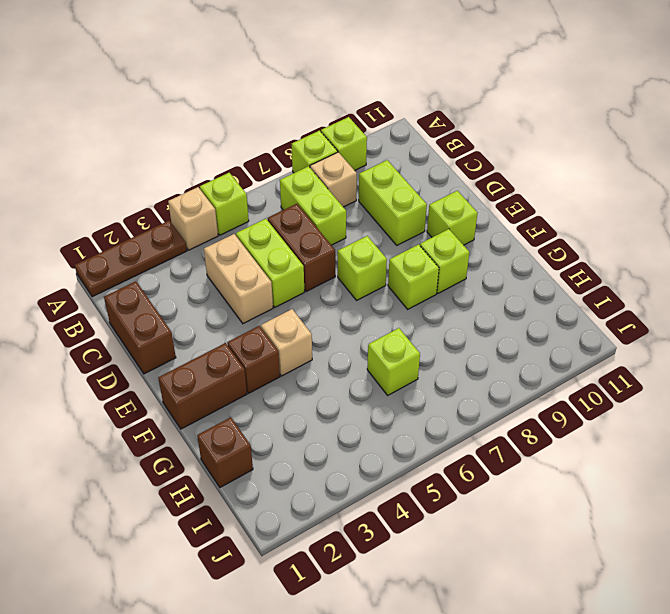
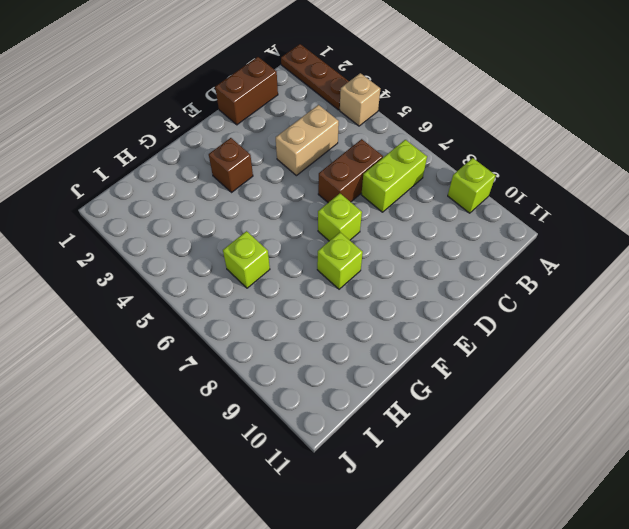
none -> lime 1x1 brick [200,173,249,235]
none -> lime 1x1 brick [292,131,338,173]
none -> tan 1x1 brick [310,152,357,207]

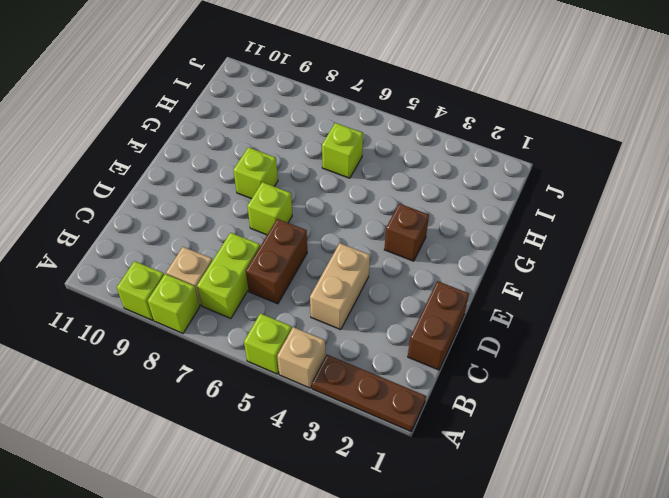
none -> lime 1x2 brick [236,219,304,307]
none -> lime 1x2 brick [359,160,427,245]
none -> lime 1x1 brick [427,191,478,245]

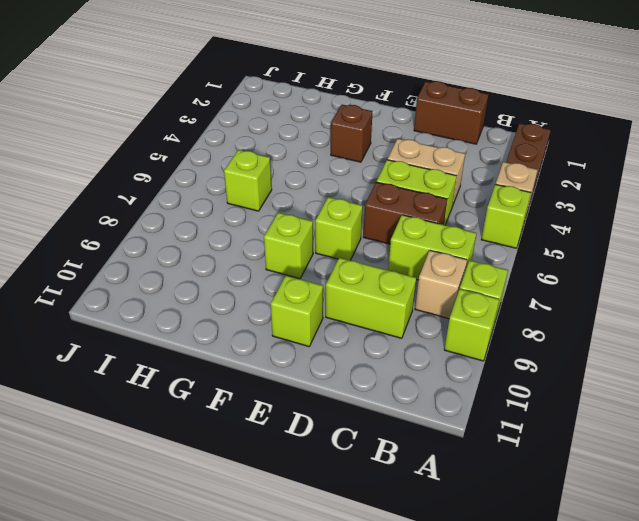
none -> brown 1x2 brick [158,343,247,429]
none -> tan 1x1 brick [261,309,312,376]
none -> lime 1x1 brick [420,229,469,293]

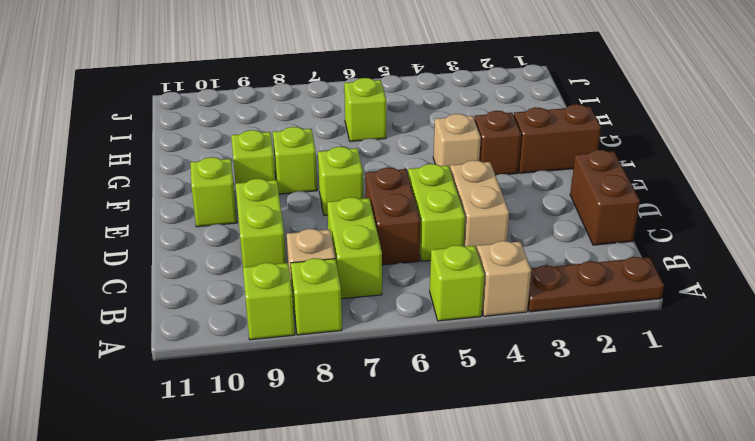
none -> brown 1x1 brick [197,417,253,487]

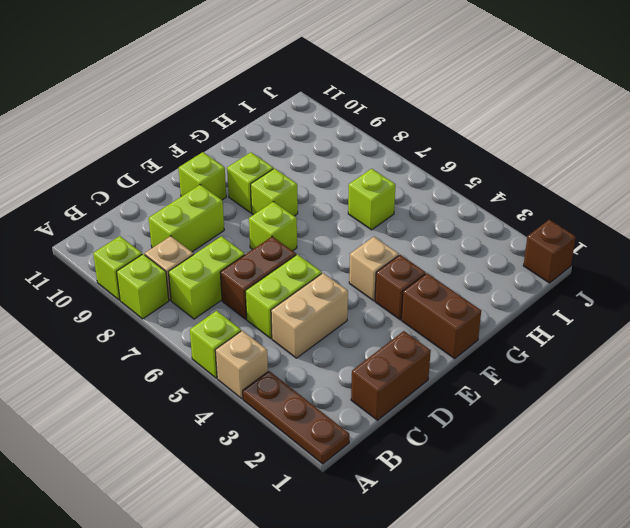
brown 1x1 brick [523,220,576,283] -> brown 1x1 brick moved to [197,417,253,487]

